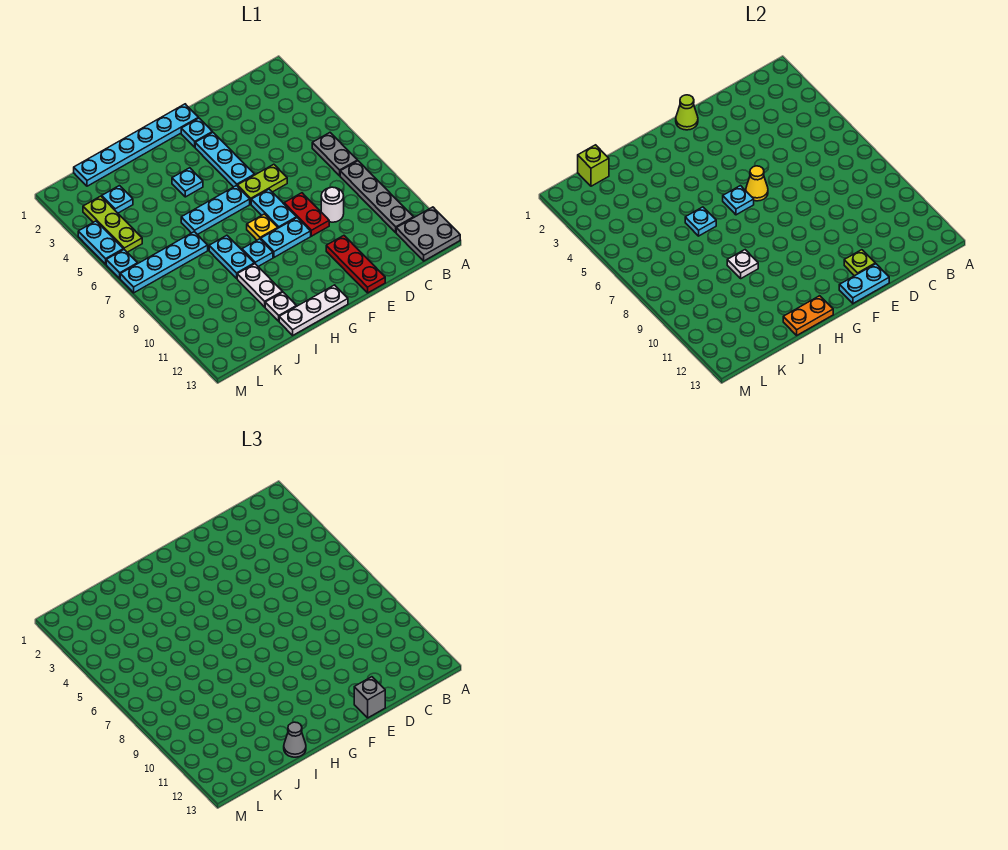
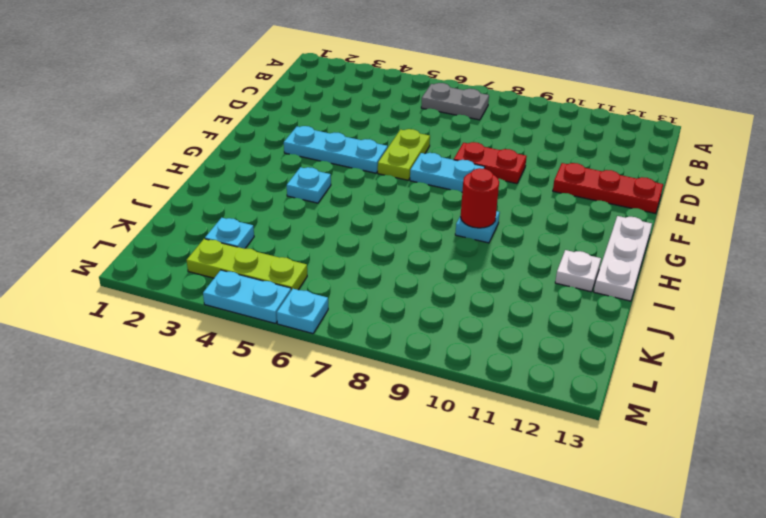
red 1x1 round brick [461,168,499,228] -> none
none -> grey 2x2 plate [396,207,460,261]
none -> grey 1x4 plate [340,161,414,232]
none -> white 1x1 round brick [321,187,344,222]
none -> cyan 1x6 plate [74,104,198,186]

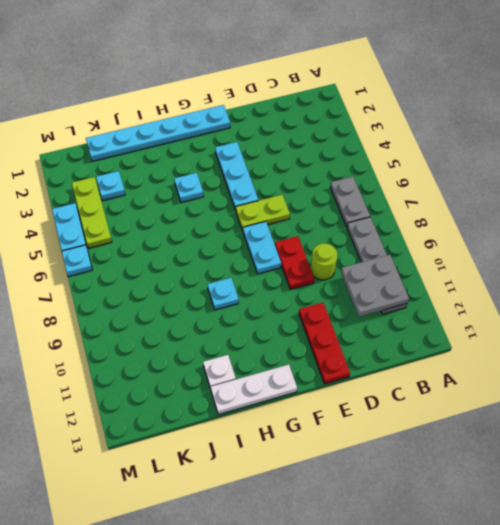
grey 2x2 plate [341,255,409,317] -> grey 2x2 plate moved to [396,207,460,261]
lime 1x1 round brick [311,243,338,280] -> white 1x1 round brick [321,187,344,222]
none -> cyan 1x1 plate [181,118,212,147]
none -> cyan 1x2 plate [261,218,311,257]
none -> cyan 1x3 plate [181,185,250,235]
none -> yellow 1x1 plate [247,214,278,240]

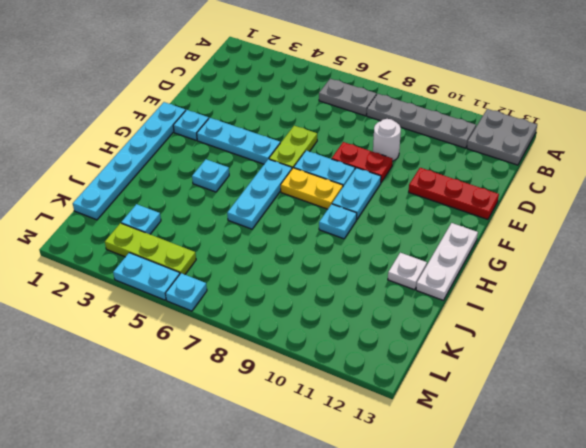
yellow 1x2 plate [281,168,343,209] -> yellow 1x1 plate [247,214,278,240]
none -> cyan 1x2 plate [209,235,254,278]
none -> white 1x2 plate [237,264,282,307]
none -> cyan 1x4 plate [120,232,208,293]
none -> lime 1x1 plate [844,250,875,276]

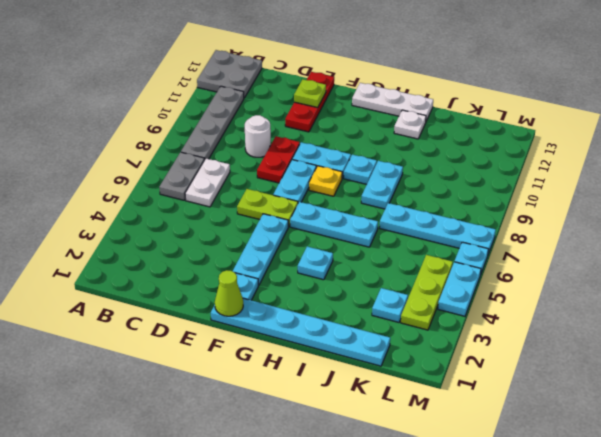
white 1x2 plate [185,159,230,207] -> white 1x2 plate moved to [237,264,282,307]
none -> cyan 1x2 plate [839,264,889,303]
none -> yellow 1x1 cone [746,166,768,201]
none -> cyan 1x1 plate [723,186,754,215]
none -> orange 1x2 plate [783,296,833,335]

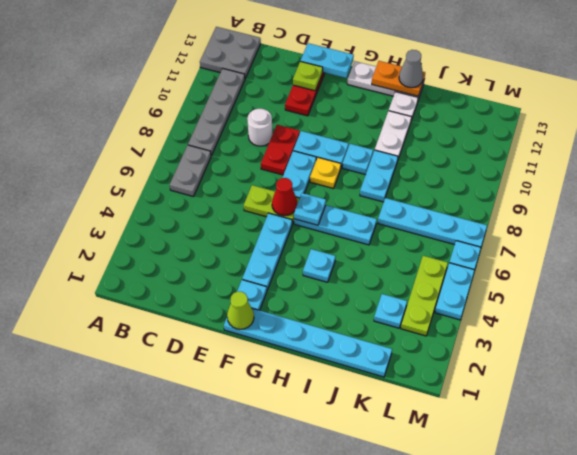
red 1x1 cone [272,178,297,216] -> yellow 1x1 cone [746,166,768,201]
none -> cyan 1x1 plate [685,207,716,236]
none -> white 1x1 plate [727,250,758,278]
none -> lime 1x1 brick [578,145,609,186]
none -> grey 1x1 brick [354,677,385,718]

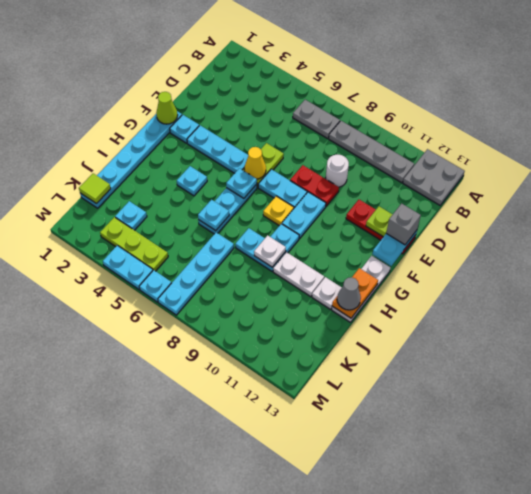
lime 1x1 tile [79,173,111,204] -> lime 1x1 brick [578,145,609,186]

